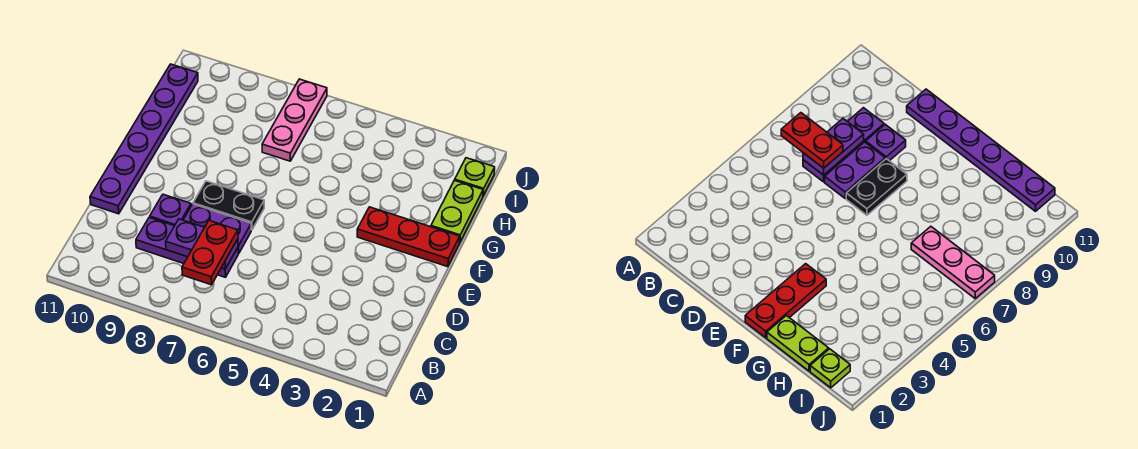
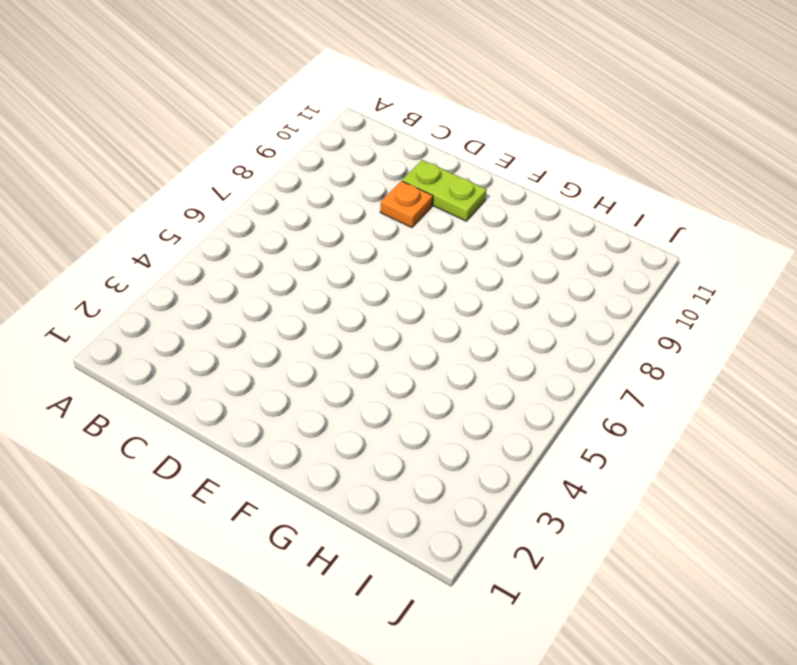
orange 1x1 plate [380,181,433,228] -> purple 1x1 plate [150,194,191,226]
lime 1x2 plate [402,160,486,221] -> lime 1x2 plate moved to [431,180,483,243]
none -> purple 1x3 plate [136,217,238,277]
none -> purple 1x2 plate [184,204,251,254]

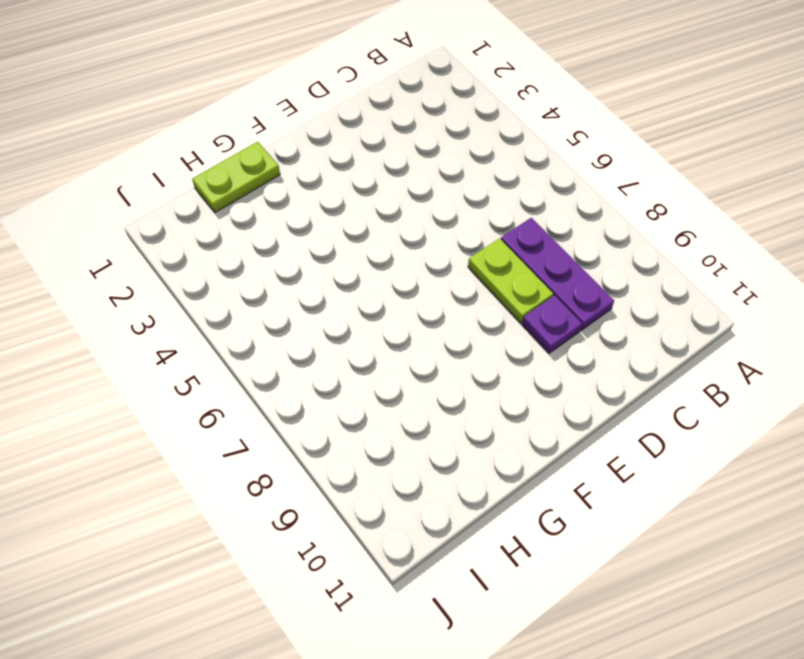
lime 1x2 plate [468,238,553,323] -> purple 1x2 plate [184,204,251,254]
none -> purple 1x6 plate [90,64,198,214]
none -> black 1x2 plate [193,181,264,230]

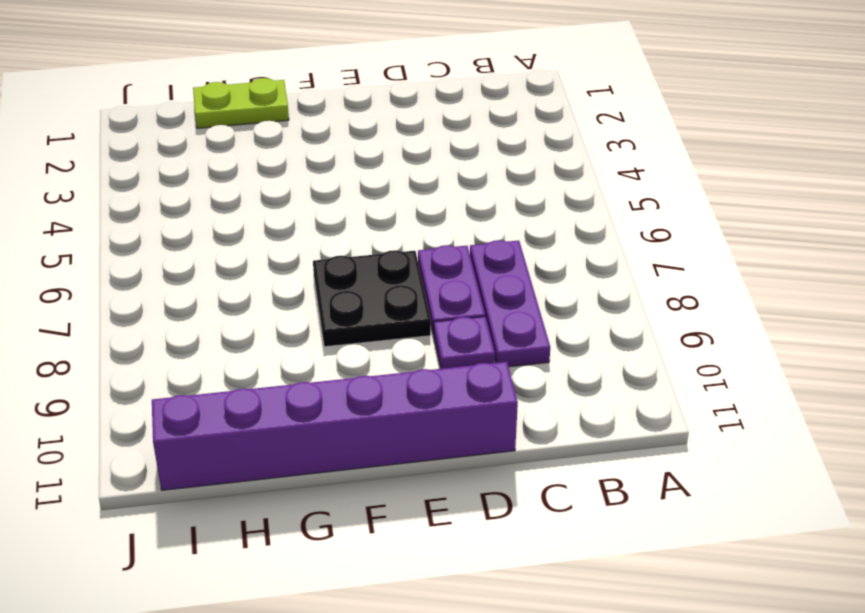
purple 1x6 brick [152,362,518,490] -> purple 1x6 plate [90,64,198,214]
black 2x2 plate [313,250,431,347] -> black 1x2 plate [193,181,264,230]
none -> red 1x3 plate [357,207,460,267]
none -> pink 1x3 plate [262,79,327,161]

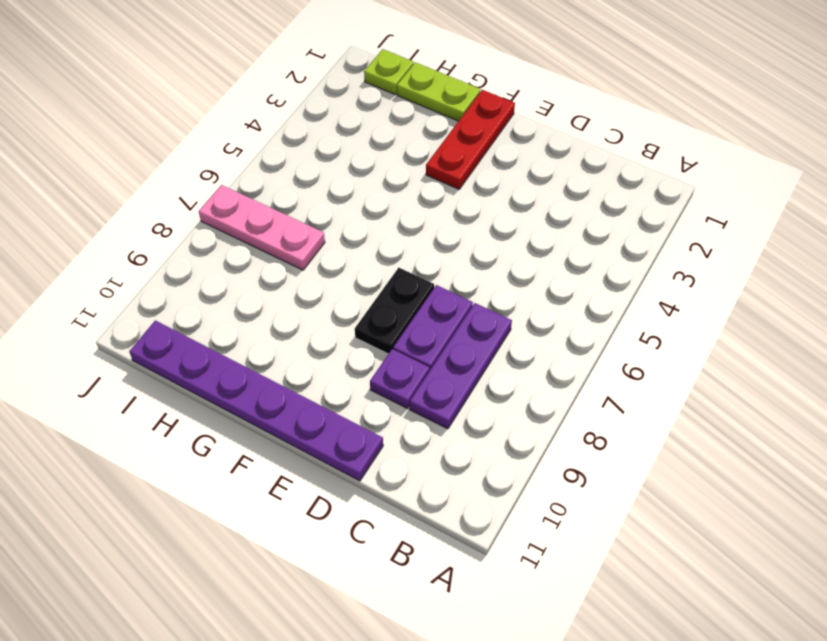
none -> purple 1x2 plate [166,219,238,269]
none -> red 1x2 plate [182,221,238,285]

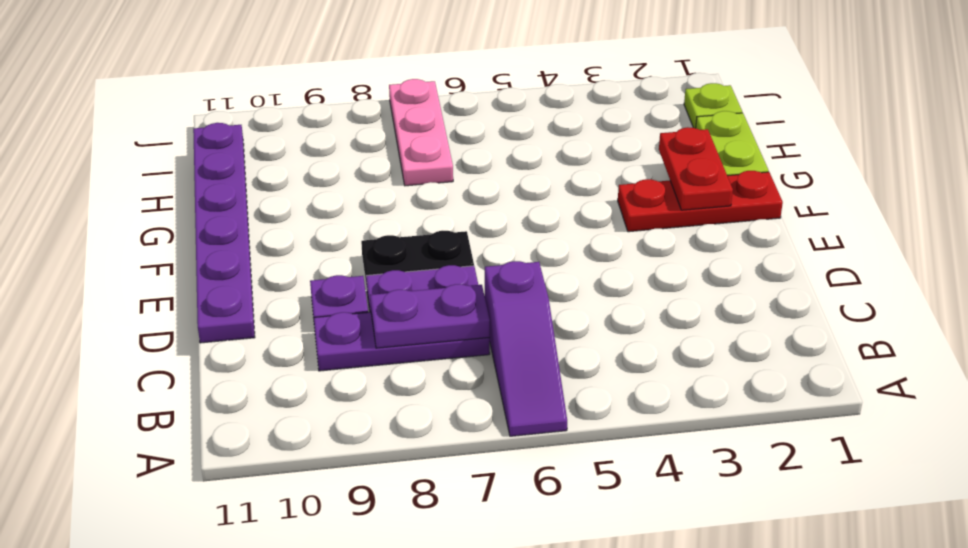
purple 1x3 slope [485,261,567,436] -> none
red 1x2 plate [659,127,733,210] -> red 1x2 plate moved to [182,221,238,285]

